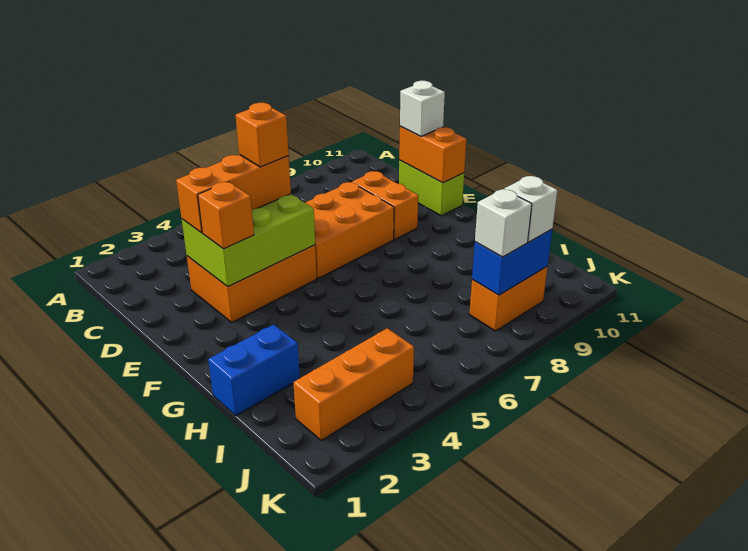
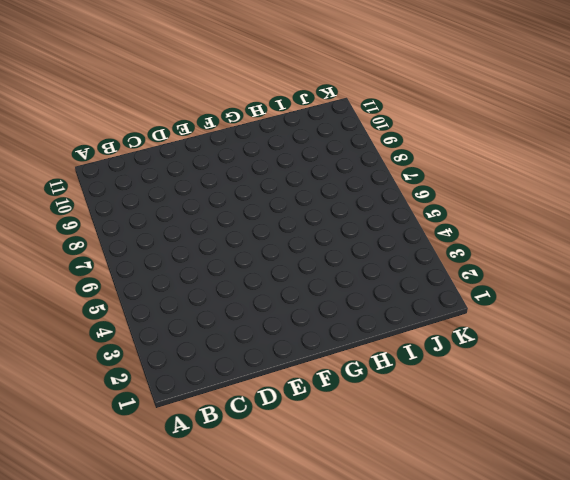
none -> orange 2x3 brick [187,245,317,322]
none -> orange 2x3 brick [305,182,394,278]
none -> orange 1x2 brick [352,171,418,239]

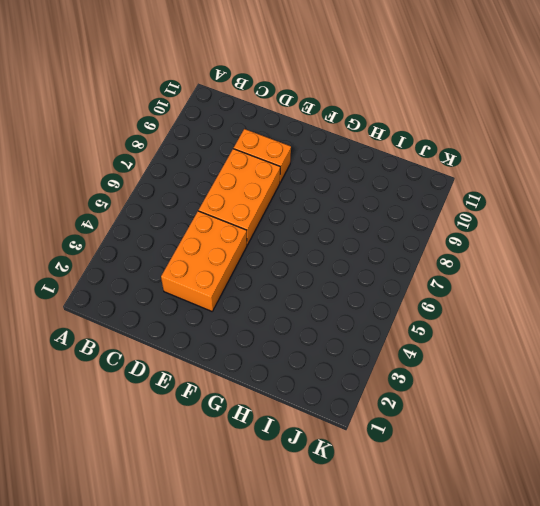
none -> lime 1x2 brick [399,160,464,216]
none -> blue 1x2 brick [208,325,300,416]
none -> orange 1x3 brick [293,328,414,440]

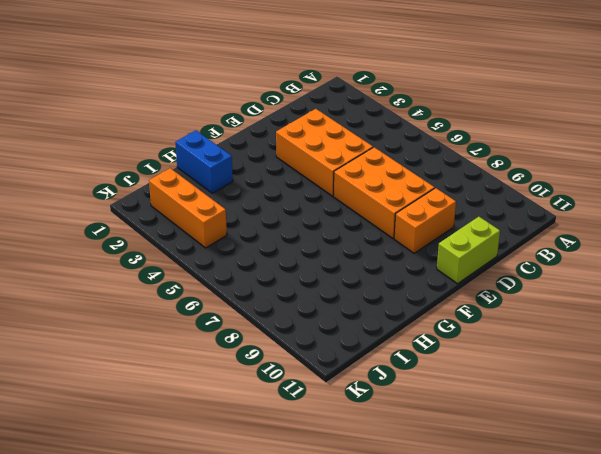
none -> orange 1x2 brick [469,267,547,331]
none -> lime 2x3 brick [182,194,315,287]
none -> orange 1x2 brick [399,126,466,183]

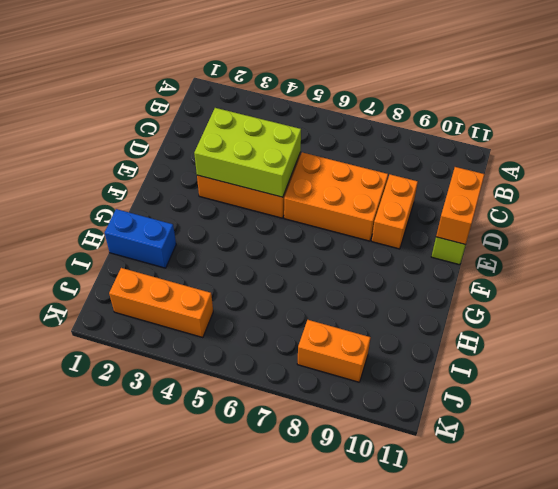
none -> blue 1x2 brick [472,229,552,295]
none -> orange 1x3 brick [176,155,291,233]
none -> white 1x1 brick [400,81,445,136]

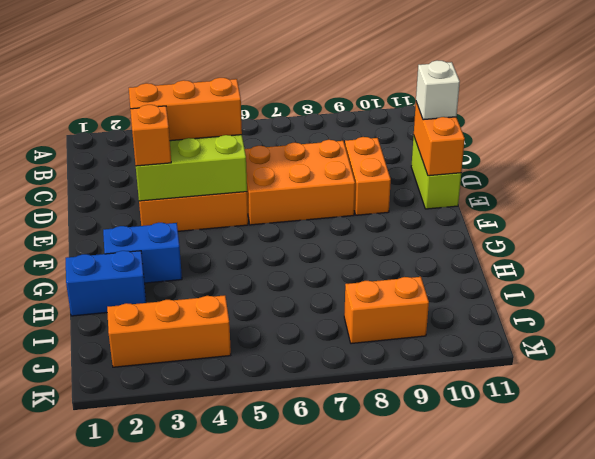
blue 1x2 brick [103,223,182,283] -> blue 1x2 brick moved to [472,229,552,295]
none -> white 1x1 brick [475,189,532,257]
none -> white 1x1 brick [504,176,557,242]
none -> orange 1x1 brick [236,103,289,167]

